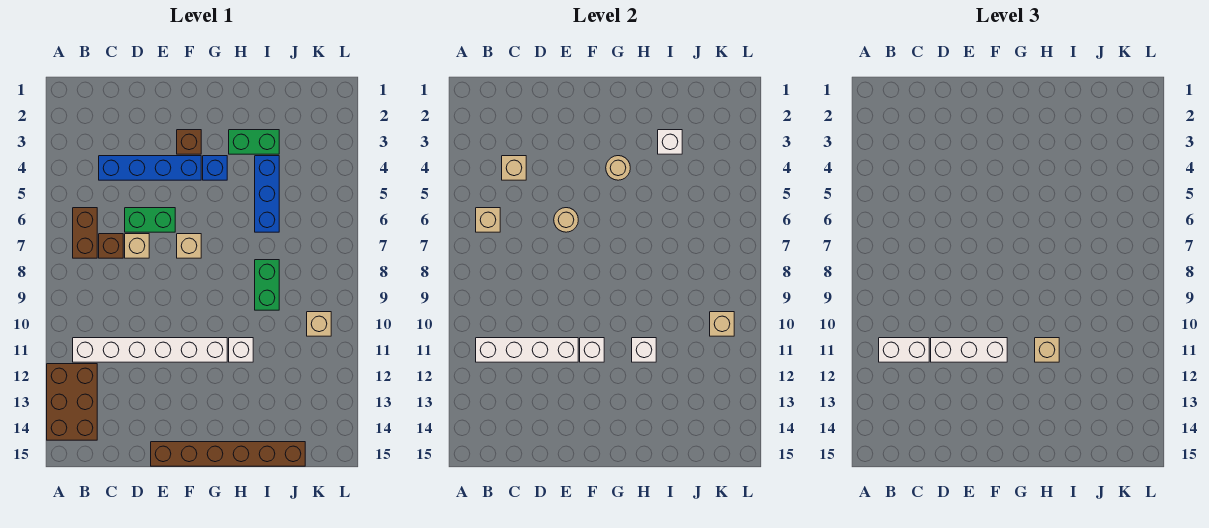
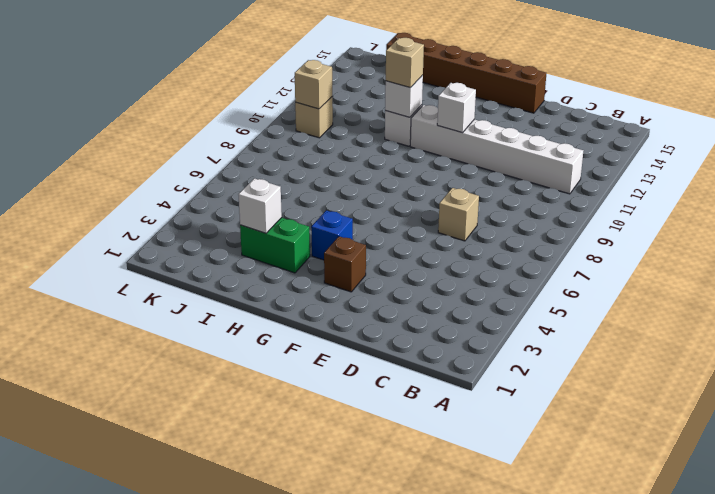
none -> brown 2x3 brick [47,364,97,440]
none -> brown 1x2 brick [73,208,97,258]
none -> blue 1x4 brick [99,156,201,180]

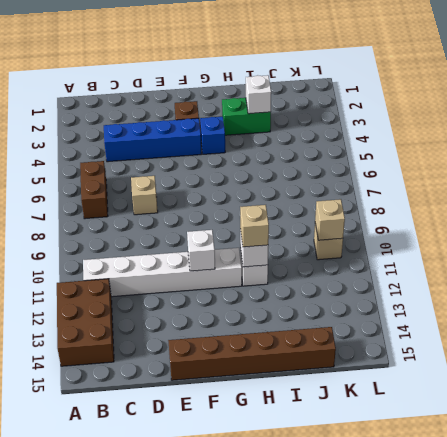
none -> brown 1x1 brick [99,234,123,258]
none -> green 1x2 brick [125,208,175,232]
none -> tan 1x1 brick [177,234,201,258]

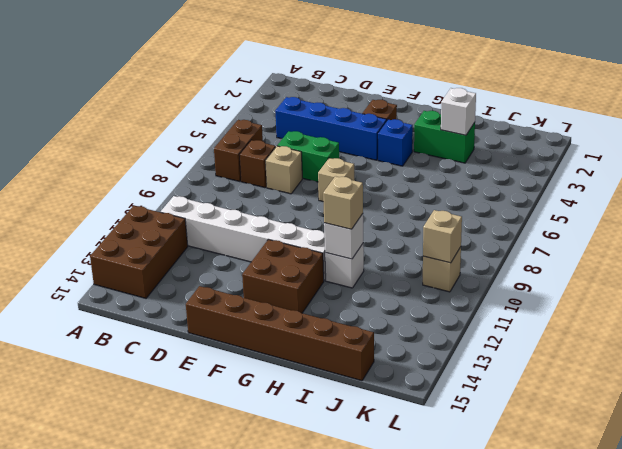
brown 2x2 brick [242,239,324,313] -> none
none -> blue 1x3 brick [255,156,279,232]
none -> green 1x2 brick [255,260,279,310]
none -> tan 1x1 brick [476,208,500,232]

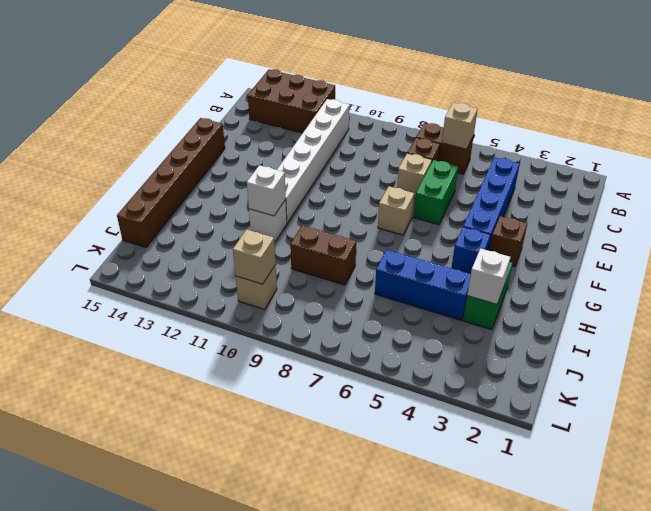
brown 1x2 brick [290,225,356,285] -> green 1x2 brick [255,260,279,310]
none -> white 1x4 brick [476,338,578,362]
none -> tan 1x1 brick [502,156,526,180]
none -> tan 1x1 round brick [554,208,578,232]

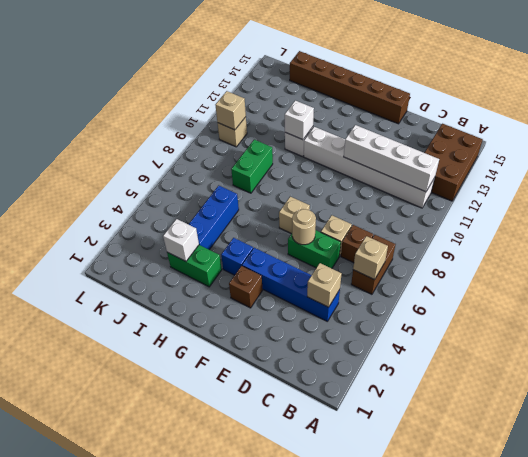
none -> white 1x1 brick [580,338,604,362]
none -> tan 1x1 round brick [606,156,630,180]
none -> white 1x2 brick [879,338,929,362]

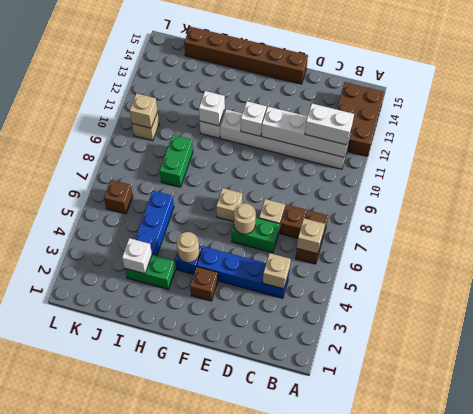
brown 1x1 brick [104,180,133,214] -> none
none -> white 1x3 brick [931,338,1007,362]
none -> tan 1x1 brick [1035,338,1059,362]

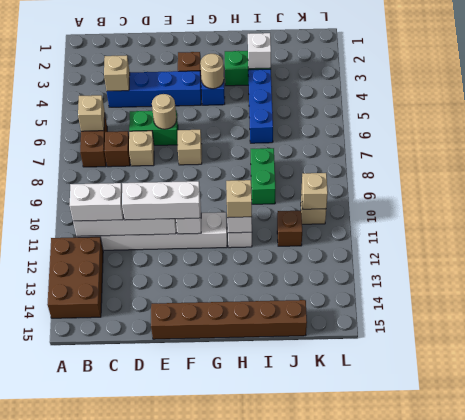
brown 1x1 brick [277,211,302,246] -> none

